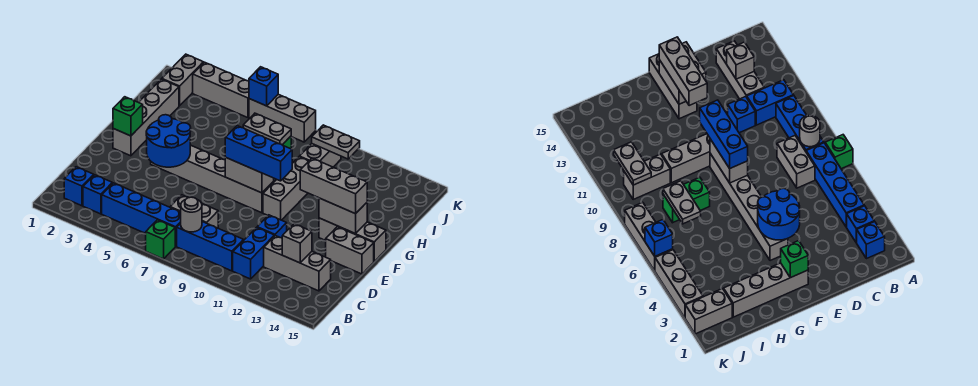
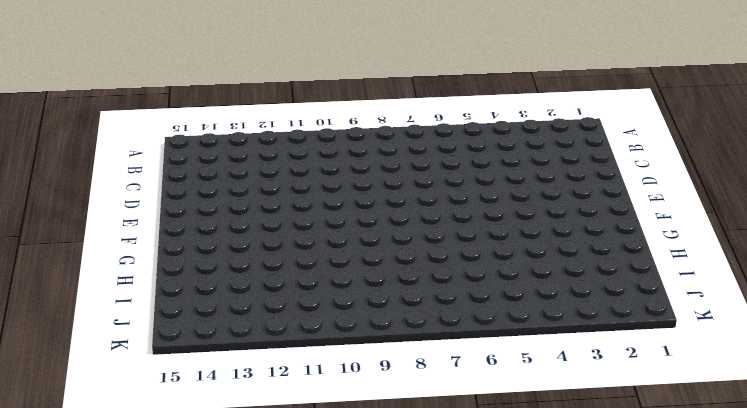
none -> green 1x1 brick [146,220,176,259]
none -> blue 1x1 brick [64,167,94,206]
none -> blue 1x1 brick [83,175,112,214]
none -> blue 1x4 brick [102,183,181,246]

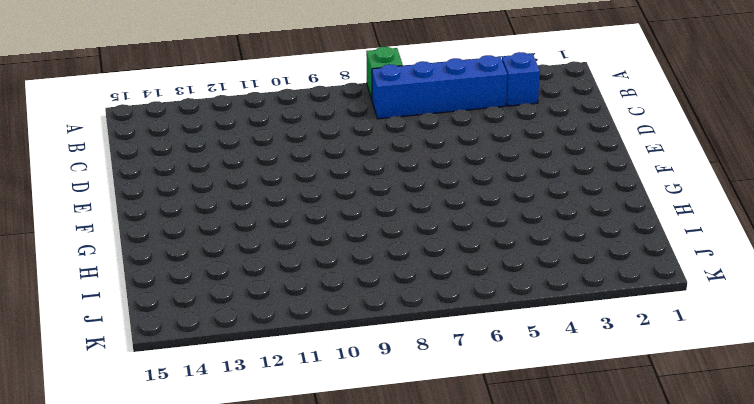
none -> blue 1x1 brick [64,167,94,206]
none -> blue 1x3 brick [177,222,244,271]
none -> blue 1x2 brick [233,227,274,279]
none -> grey 1x2 brick [170,195,218,228]

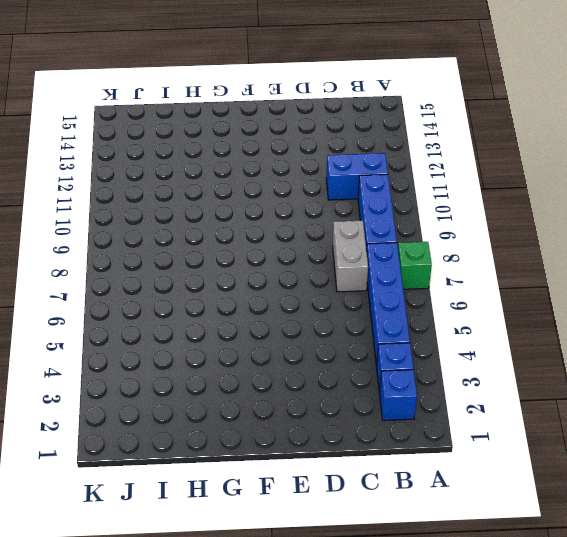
none -> grey 1x3 brick [264,236,331,291]
none -> blue 1x1 brick [257,215,287,238]
none -> grey 1x2 brick [326,227,374,274]
none -> grey 1x4 brick [113,79,179,156]

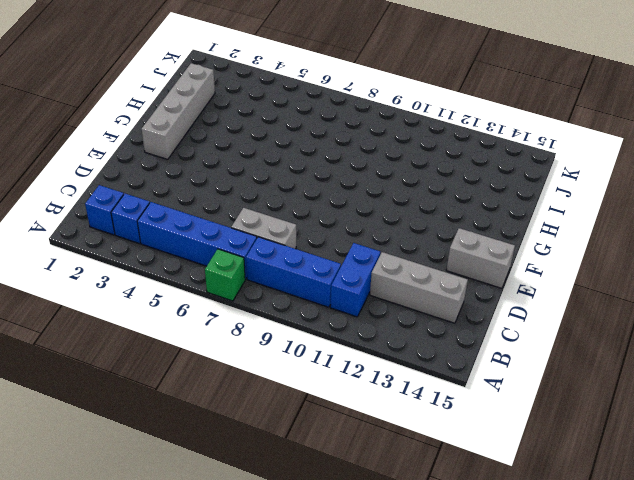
none -> blue 1x1 brick [257,215,287,238]
none -> grey 1x6 brick [151,145,274,213]
none -> grey 1x3 brick [263,157,309,220]
none -> grey 1x3 brick [319,218,386,261]

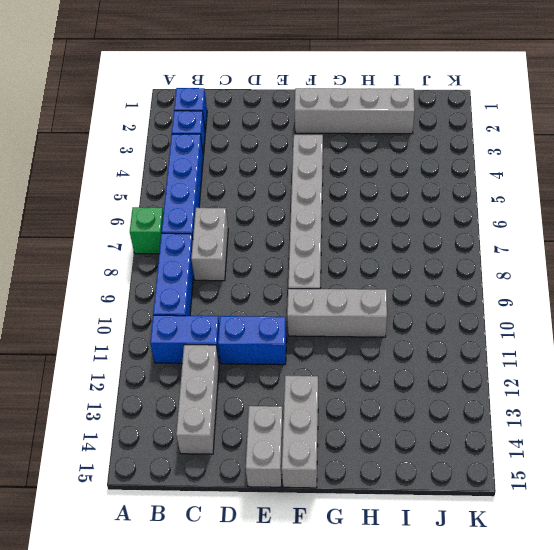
blue 1x2 brick [218,316,287,365] -> blue 1x1 brick [257,215,287,238]
none -> green 1x2 brick [663,177,710,223]
none -> grey 1x2 brick [299,144,341,167]
none -> grey 1x2 brick [162,54,203,106]
none -> grey 1x3 brick [193,62,249,118]

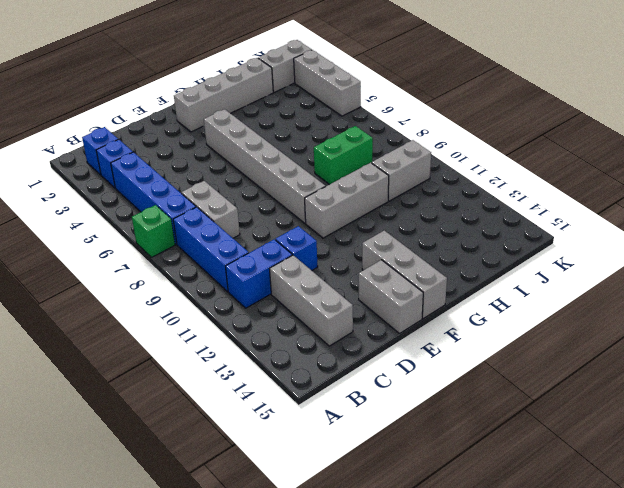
none -> grey 1x3 brick [249,94,316,142]
none -> grey 1x1 round brick [181,197,202,232]
none -> grey 1x1 brick [282,224,312,263]
none -> blue 2x2 round brick [146,115,191,167]

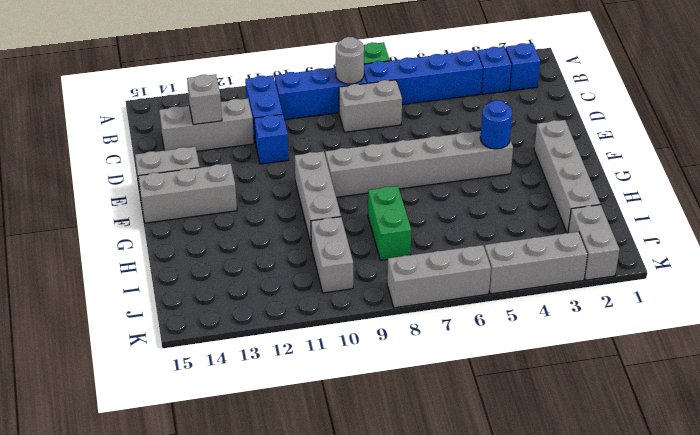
blue 1x1 round brick [480,100,512,149] -> blue 2x2 round brick [146,115,191,167]
none -> green 1x1 brick [113,97,143,136]
none -> grey 1x2 brick [225,157,274,193]
none -> grey 1x2 brick [319,198,367,233]
none -> grey 1x2 plate [243,113,291,145]

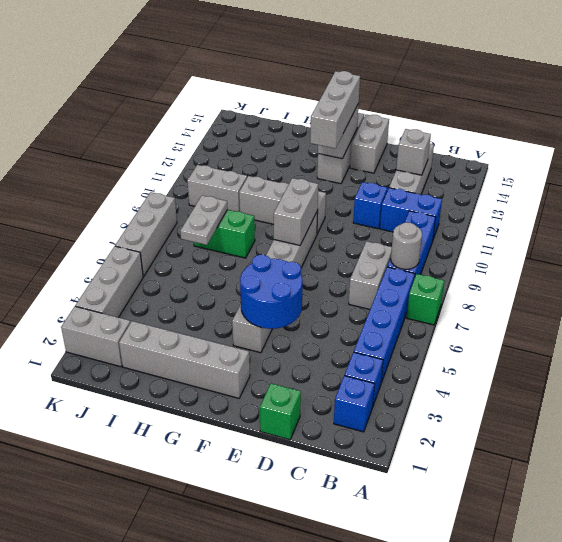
green 1x1 brick [260,383,301,440] -> green 1x1 brick moved to [113,97,143,136]
none -> grey 1x2 plate [312,125,360,159]
none -> blue 1x1 brick [249,67,278,106]
none -> blue 1x3 brick [225,126,292,181]

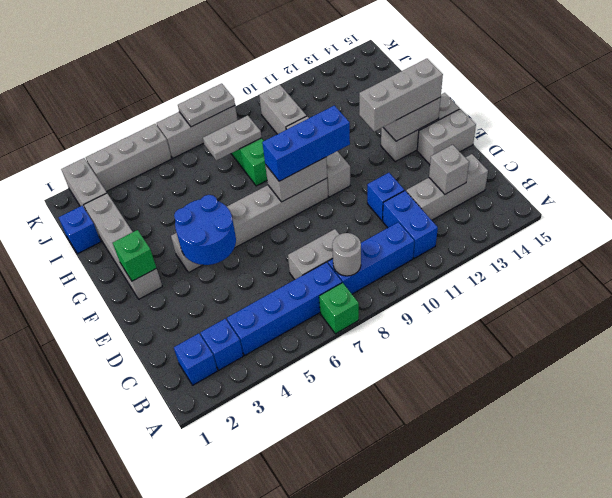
blue 1x1 brick [59,206,101,254] -> blue 1x1 brick moved to [249,67,278,106]
grey 1x2 plate [178,84,235,127] -> grey 1x2 plate moved to [312,125,360,159]

